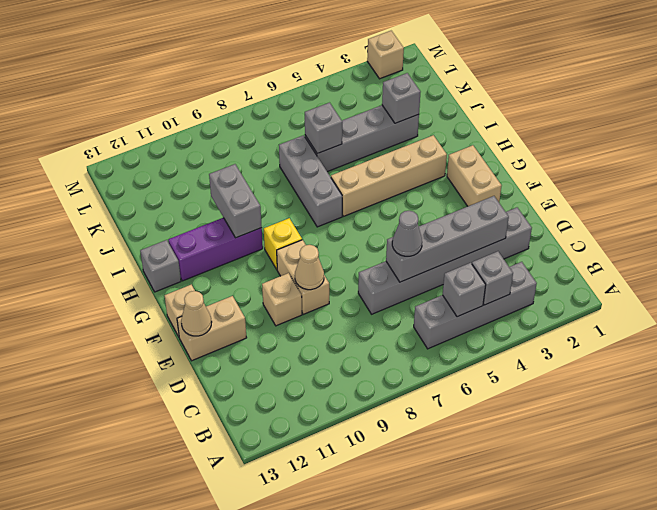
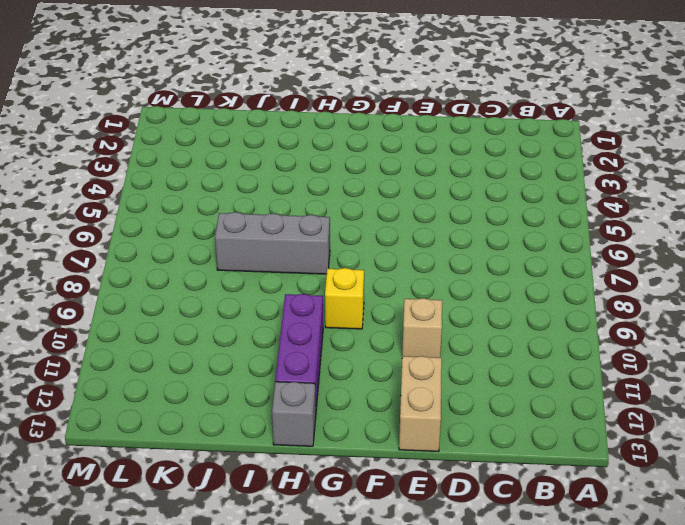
none -> grey 1x4 brick [414,262,537,349]
none -> grey 1x6 brick [358,208,532,314]
none -> tan 1x2 brick [277,240,329,314]

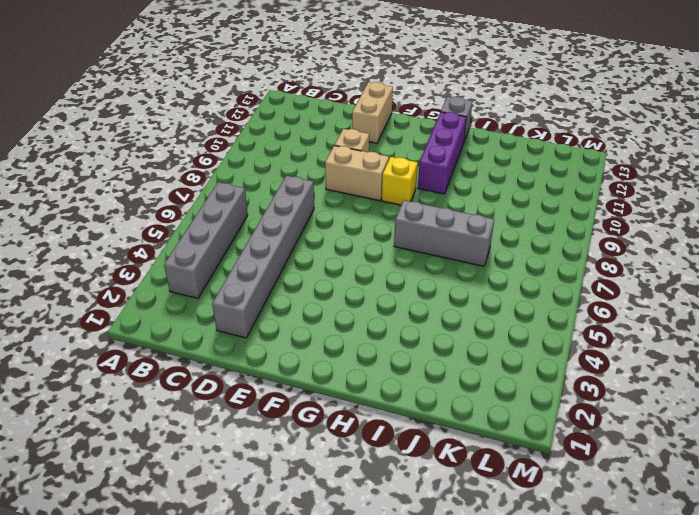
none -> tan 1x2 brick [447,145,502,206]
none -> tan 1x1 brick [165,285,195,336]
none -> tan 1x4 brick [331,135,447,216]

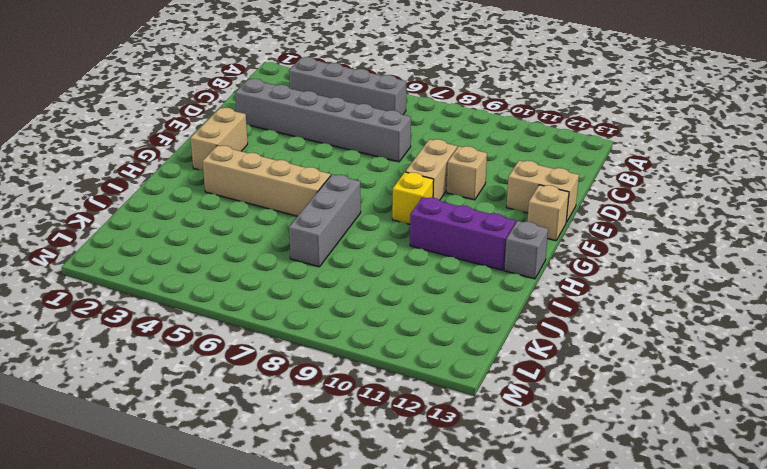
none -> grey 1x4 brick [305,105,419,172]
none -> tan 1x1 brick [367,31,404,79]
none -> grey 1x1 brick [472,251,513,305]

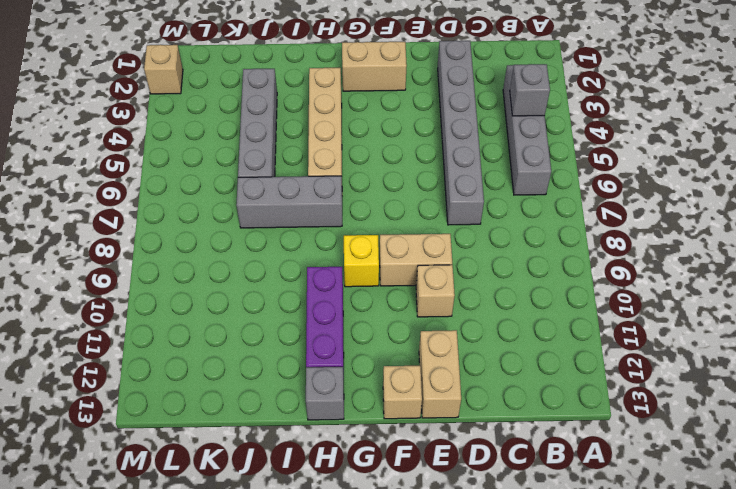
none -> grey 1x1 brick [443,263,486,317]
none -> grey 1x4 brick [386,196,509,282]
none -> tan 1x1 cone [295,245,324,290]

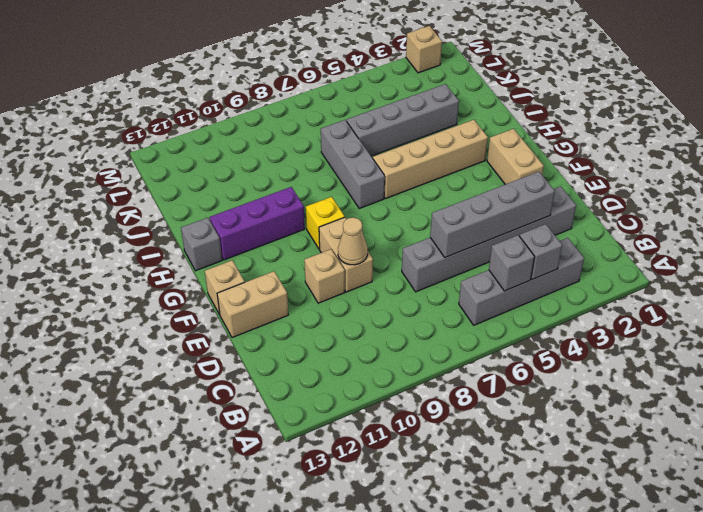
none -> tan 1x1 cone [181,291,212,336]
none -> grey 1x2 brick [209,164,262,238]
none -> grey 1x1 brick [382,73,420,123]

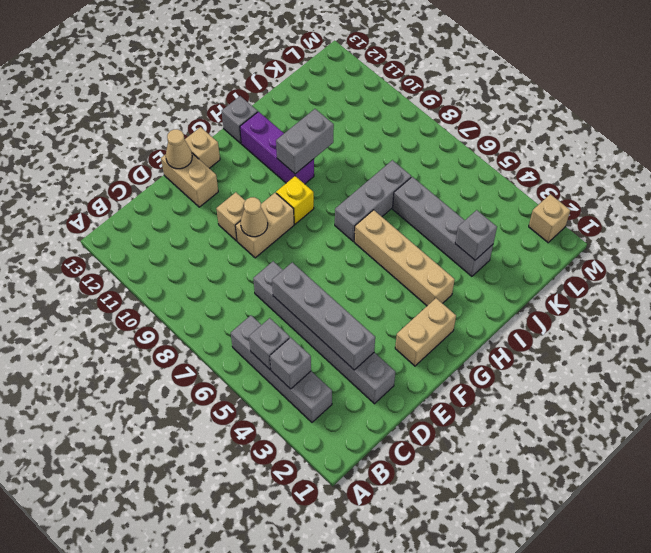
none -> grey 1x1 brick [305,103,342,154]
none -> grey 1x1 cone [392,211,422,256]

